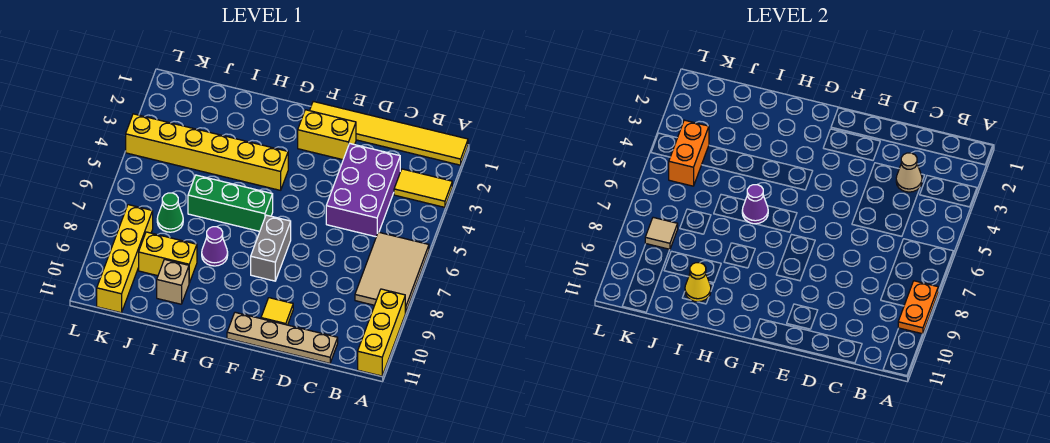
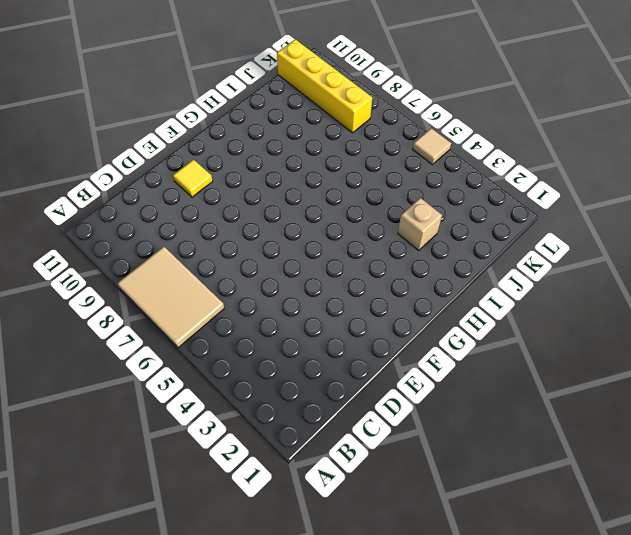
tan 1x1 brick [398,198,442,250] -> tan 1x1 brick moved to [157,259,189,304]
tan 1x1 tile [413,128,451,164] -> tan 1x1 tile moved to [645,217,678,250]
none -> yellow 1x6 tile [310,101,468,165]
none -> yellow 1x2 tile [394,169,452,207]
none -> yellow 1x3 brick [358,289,405,376]

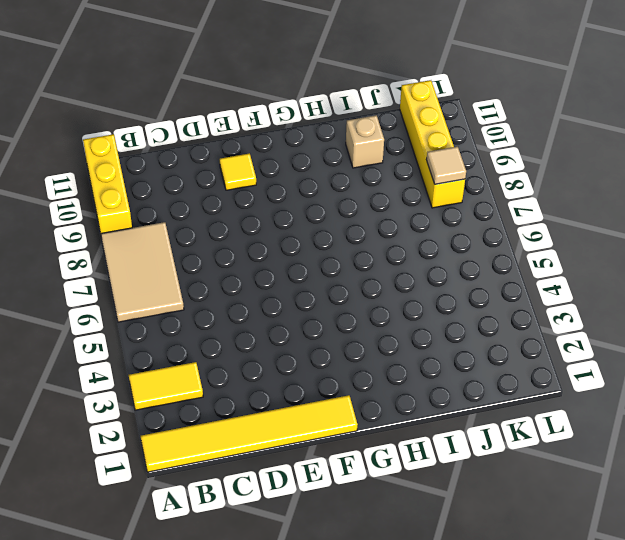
none -> purple 2x3 brick [326,144,400,237]
none -> tan 1x4 plate [227,312,338,363]
none -> yellow 1x2 brick [298,110,356,160]

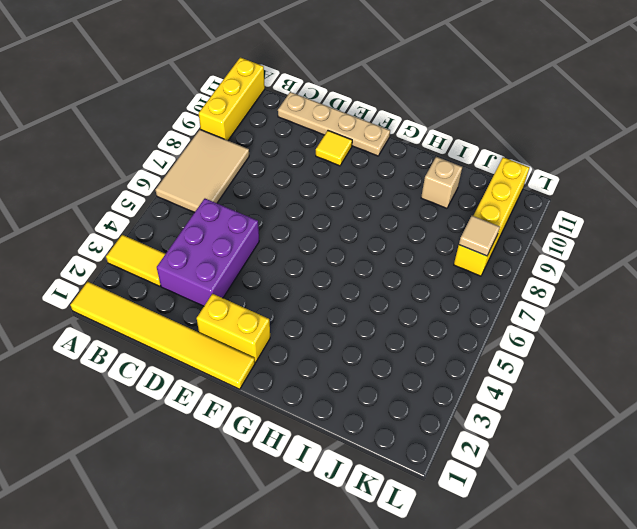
none -> grey 1x2 brick [251,215,291,281]
none -> yellow 1x6 brick [126,114,288,190]
none -> green 1x3 brick [188,175,273,231]

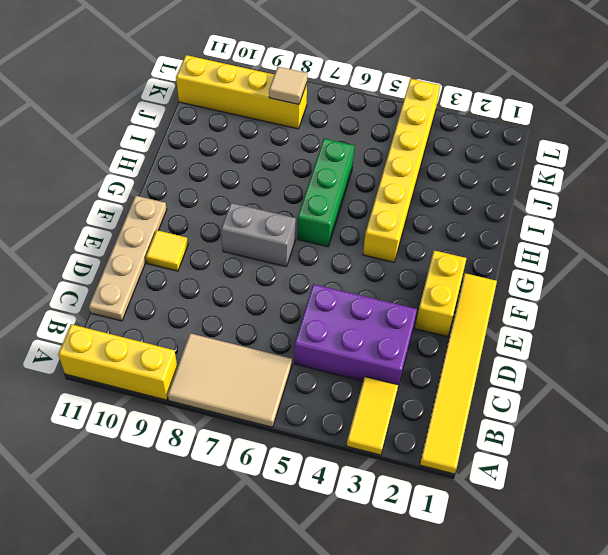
none -> purple 1x1 cone [202,227,228,266]
none -> yellow 1x2 brick [139,232,197,283]
none -> tan 1x1 brick [157,259,189,304]

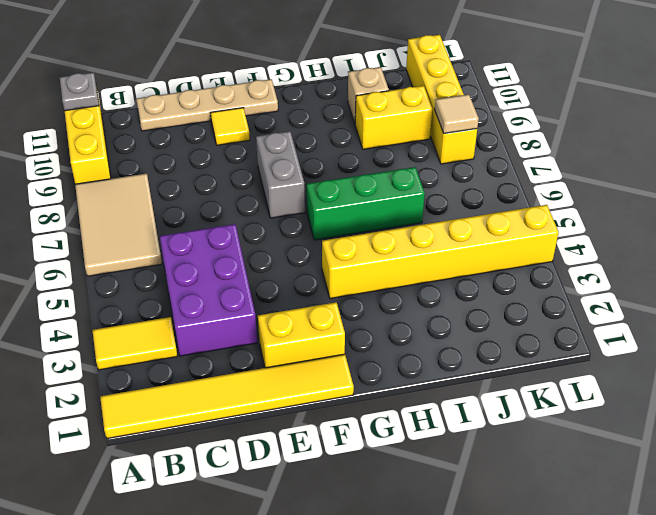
grey 1x1 plate [60,72,99,111] -> none
none -> purple 1x1 cone [202,227,228,266]
none -> green 1x1 cone [157,193,183,232]
none -> orange 1x2 plate [898,281,938,334]

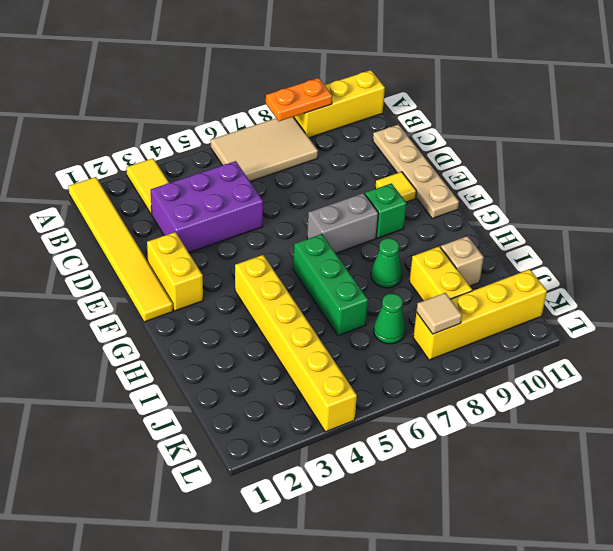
green 1x1 brick [365,183,406,238] -> none
green 1x1 cone [371,238,402,288] -> purple 1x1 cone [202,227,228,266]
none -> tan 1x1 cone [896,153,922,192]
none -> purple 1x1 cone [742,185,768,224]
none -> yellow 1x1 cone [685,263,711,302]

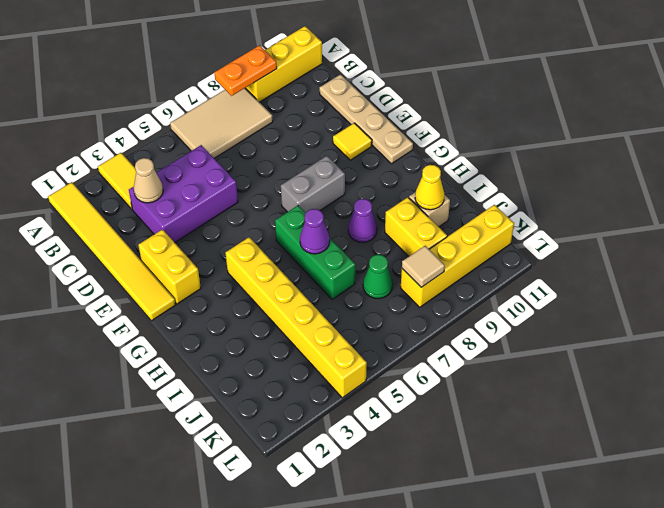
none -> orange 1x2 brick [669,120,709,186]

